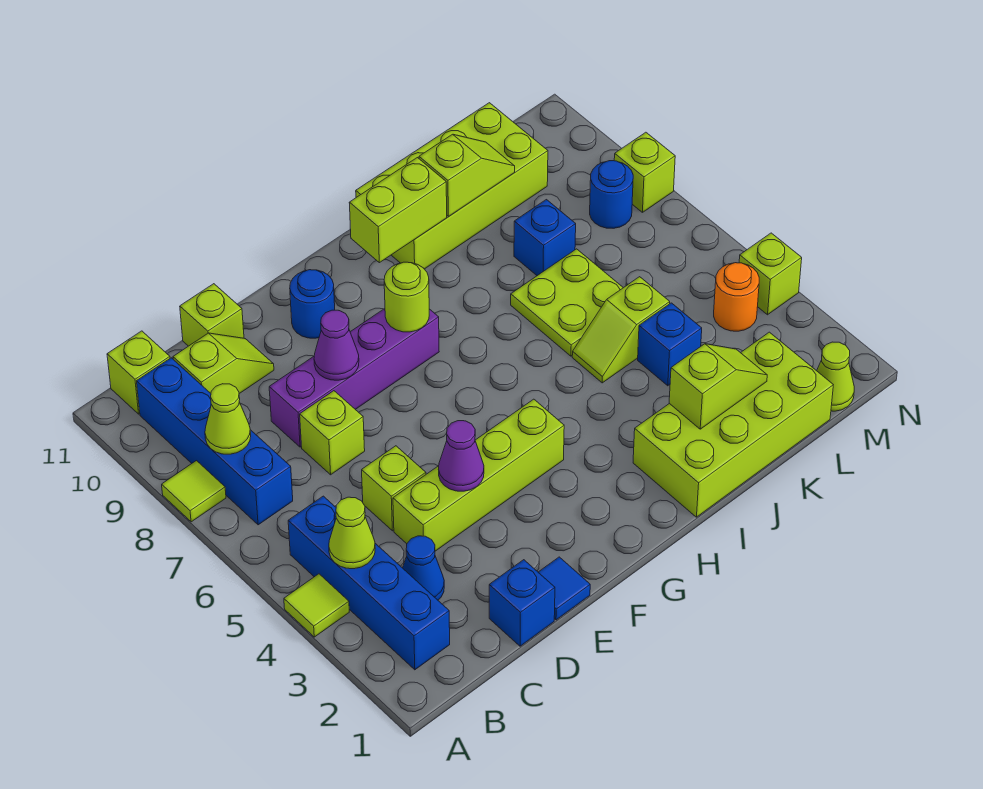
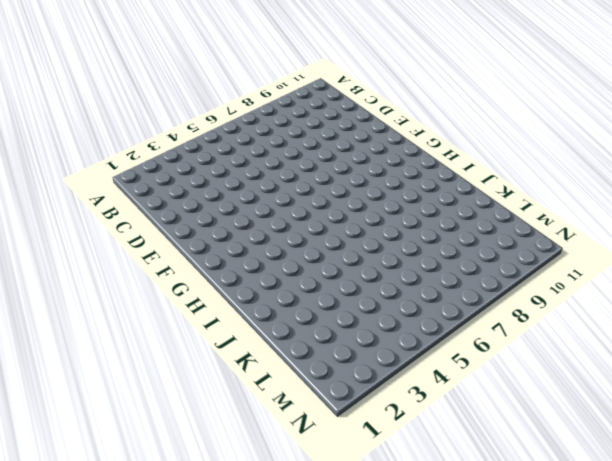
none -> lime 1x1 tile [284,574,349,637]
none -> lime 1x1 tile [162,461,226,522]
none -> blue 1x4 brick [288,496,450,670]
none -> blue 1x4 brick [137,358,293,525]

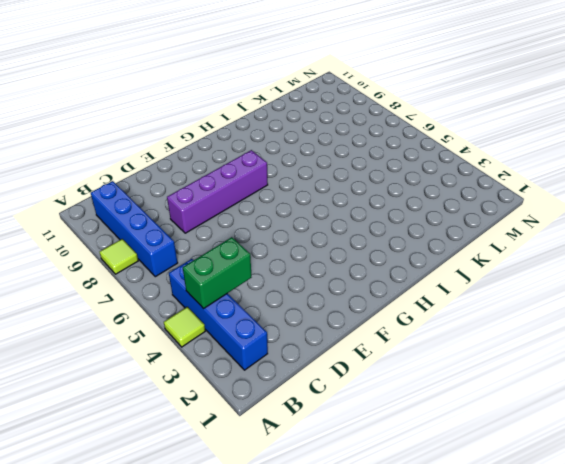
green 1x2 brick [183,237,252,309] -> lime 1x1 cone [329,497,375,569]
none -> lime 1x1 brick [107,331,170,414]
none -> blue 1x1 cone [403,536,444,600]
none -> lime 1x2 slope [173,333,274,394]
none -> blue 1x1 brick [489,560,555,646]

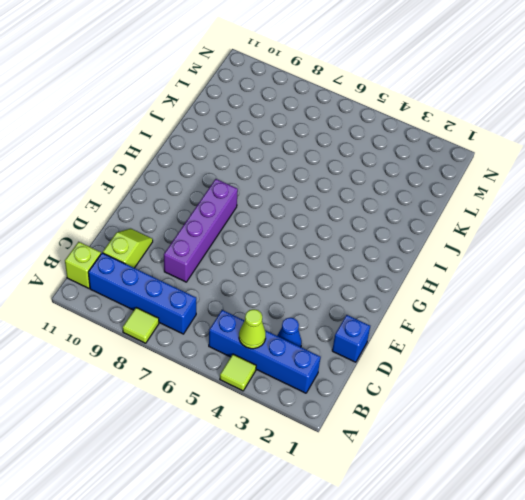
none -> lime 1x4 brick [393,399,564,551]
none -> lime 1x1 brick [362,446,426,531]
none -> lime 1x1 brick [300,391,365,475]
none -> lime 1x1 brick [180,284,244,346]

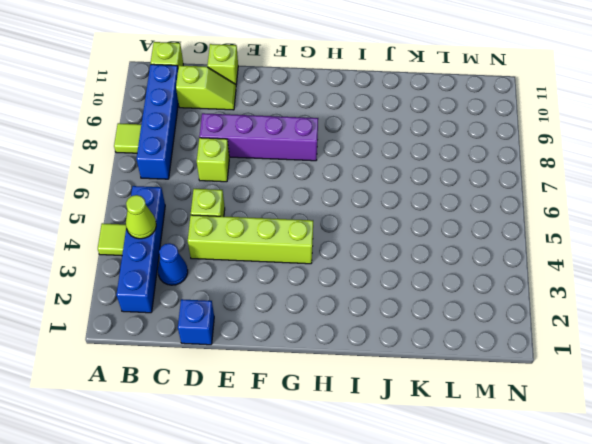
none -> blue 1x1 tile [538,557,590,620]
none -> blue 1x1 round brick [290,270,335,338]
none -> lime 2x4 brick [633,332,833,517]
none -> lime 2x4 brick [356,103,548,269]

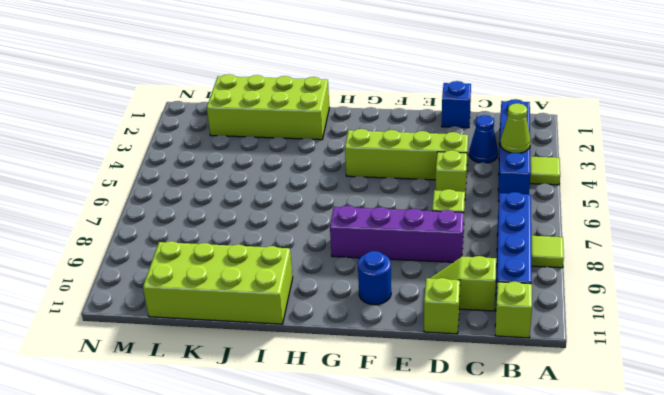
none -> blue 1x1 tile [538,557,590,620]
none -> lime 1x2 slope [572,277,670,383]
none -> lime 2x2 plate [511,249,623,356]
none -> blue 1x1 brick [638,303,702,386]

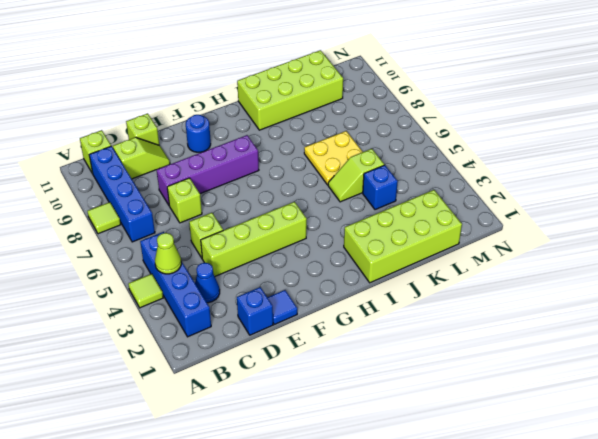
yellow 2x2 plate [304,131,363,185] -> lime 2x2 plate [511,249,623,356]
none -> blue 1x1 brick [514,200,576,276]
none -> lime 1x1 cone [817,342,854,411]
none -> orange 1x1 round brick [714,263,759,331]
none -> blue 1x1 round brick [590,161,633,228]

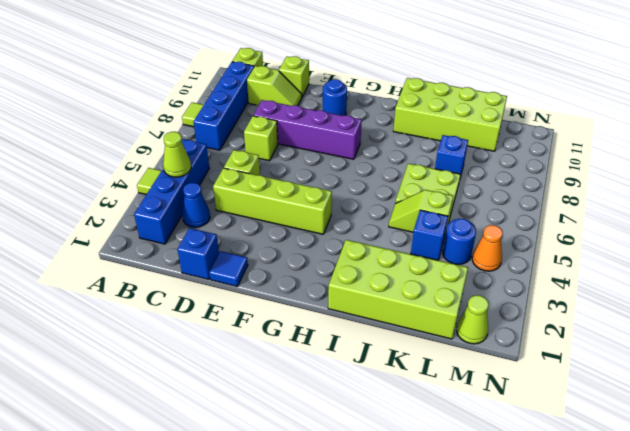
blue 1x1 round brick [443,219,476,264] -> blue 1x1 round brick moved to [590,161,633,228]
orange 1x1 cone [472,225,503,271] -> orange 1x1 round brick [714,263,759,331]
none -> lime 1x1 brick [739,233,802,315]
none -> lime 1x1 brick [614,132,675,212]
none -> lime 1x1 cone [205,384,251,454]
none -> purple 1x1 cone [439,421,484,491]

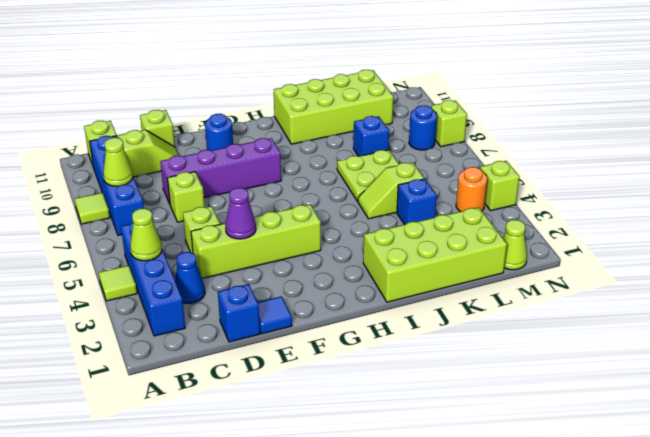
none -> purple 1x1 cone [314,310,359,380]
none -> lime 1x1 round brick [384,262,429,332]
none -> lime 1x2 brick [349,158,447,263]
none -> lime 1x2 slope [669,344,767,429]

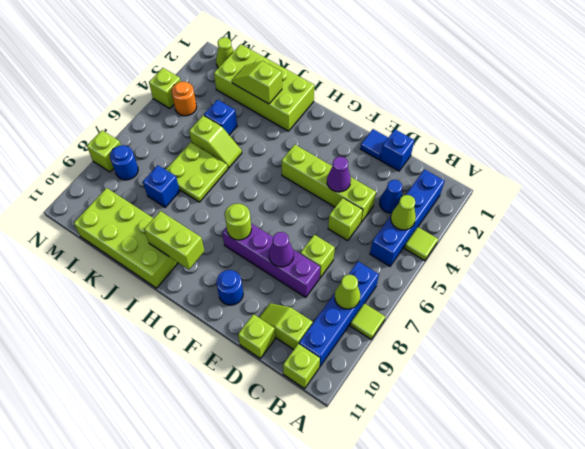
none -> lime 1x2 slope [419,134,515,216]

